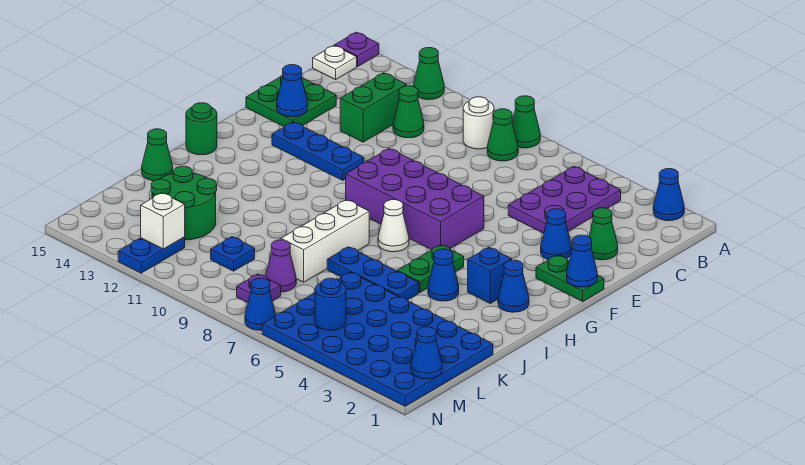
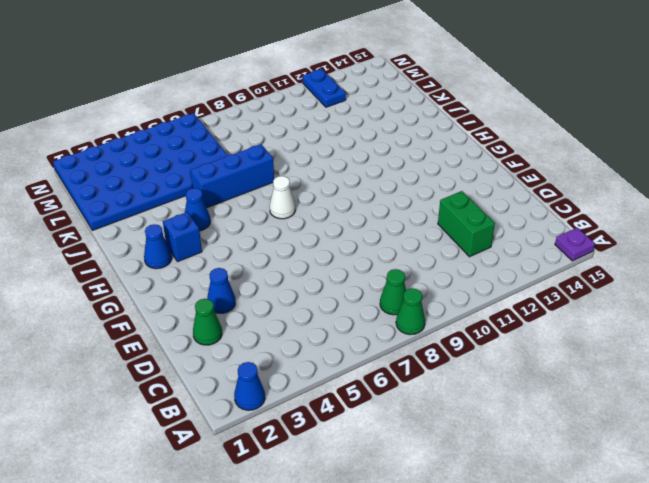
blue 1x3 brick [190,144,274,208] -> blue 1x3 plate [327,247,419,300]
none -> green 1x1 cone [413,48,444,100]
none -> purple 2x3 plate [508,167,621,233]
none -> white 1x1 round brick [463,97,494,149]
none -> white 1x1 plate [313,45,357,80]

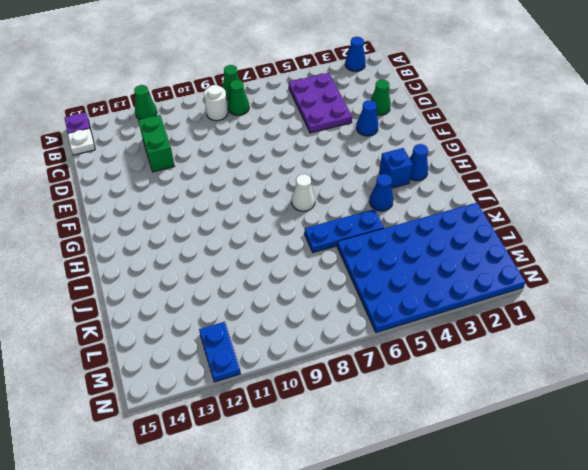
none -> green 1x1 cone [393,86,424,138]
none -> green 2x2 plate [246,75,336,127]
none -> green 1x2 plate [536,255,604,301]
none -> purple 2x4 brick [346,149,484,250]

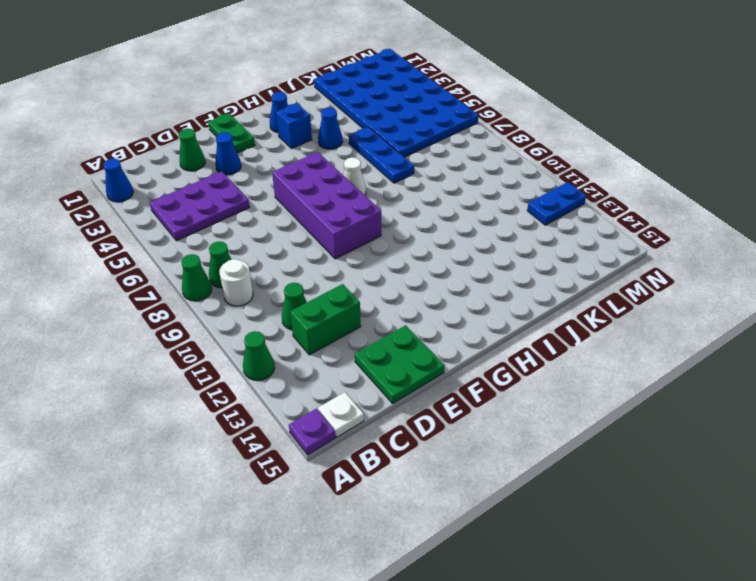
none -> blue 1x3 plate [272,122,364,180]
none -> green 1x2 plate [397,245,464,292]
none -> green 1x1 round brick [186,103,217,155]
none -> white 1x3 brick [281,200,369,282]

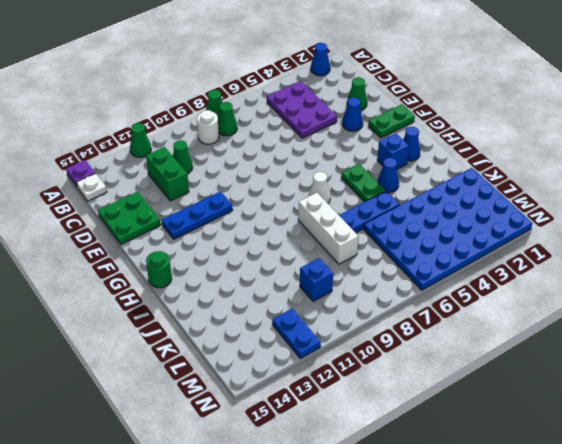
blue 1x1 brick [300,258,333,302] -> blue 1x1 plate [211,237,255,271]
none -> purple 2x4 brick [346,149,484,250]
none -> green 1x1 cone [142,129,173,181]
none -> green 2x2 round brick [151,166,217,240]
none -> purple 1x1 cone [266,240,296,292]

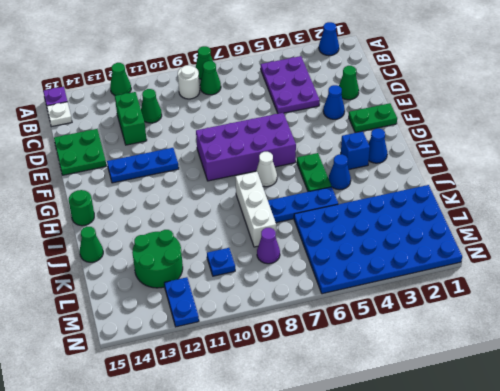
none -> purple 1x1 plate [237,274,281,303]
none -> blue 1x1 cone [245,278,276,330]
none -> blue 1x1 cone [277,65,308,117]
none -> blue 1x1 cone [567,235,597,287]

